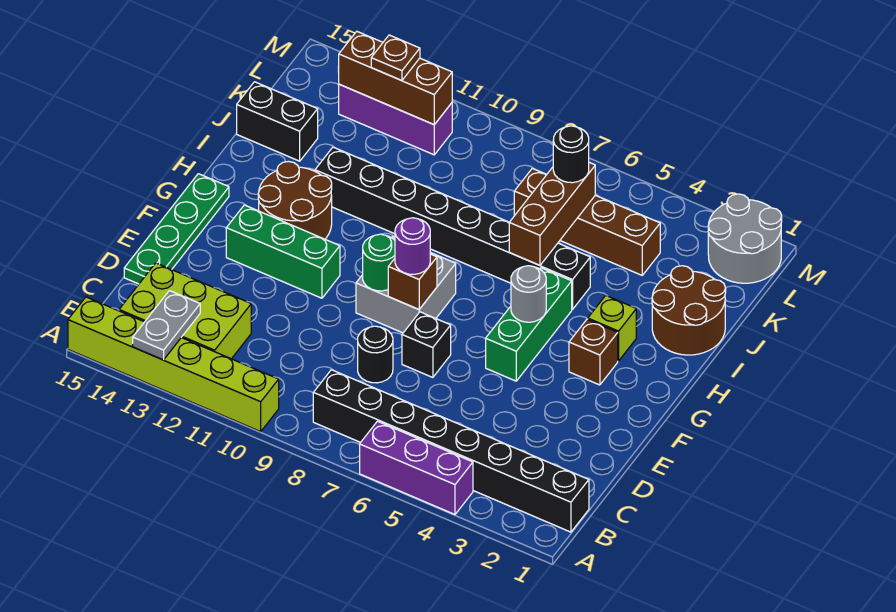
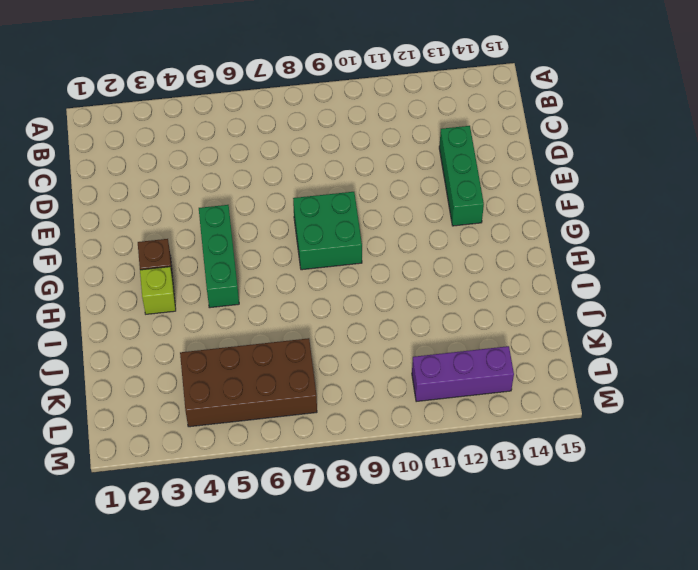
green 1x3 brick [439,126,484,226] -> green 1x3 brick turned to [226,205,340,298]
green 2x2 brick [293,192,362,270] -> grey 2x2 brick [356,236,456,333]
brown 2x4 brick [180,338,317,427] -> brown 1x4 brick [514,168,660,275]
none -> purple 1x3 brick [360,421,473,514]
none -> lime 1x6 brick [68,297,279,432]
none -> black 1x8 brick [313,370,589,532]

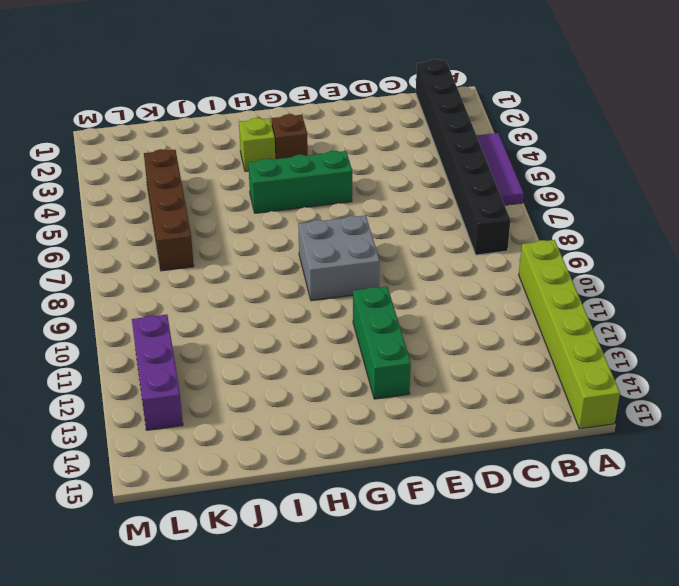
purple 1x3 tile [477,133,524,205] -> purple 1x3 brick [360,421,473,514]
none -> lime 2x3 brick [119,263,251,359]
none -> black 1x1 round brick [358,326,393,383]
none -> green 1x4 plate [124,174,229,284]

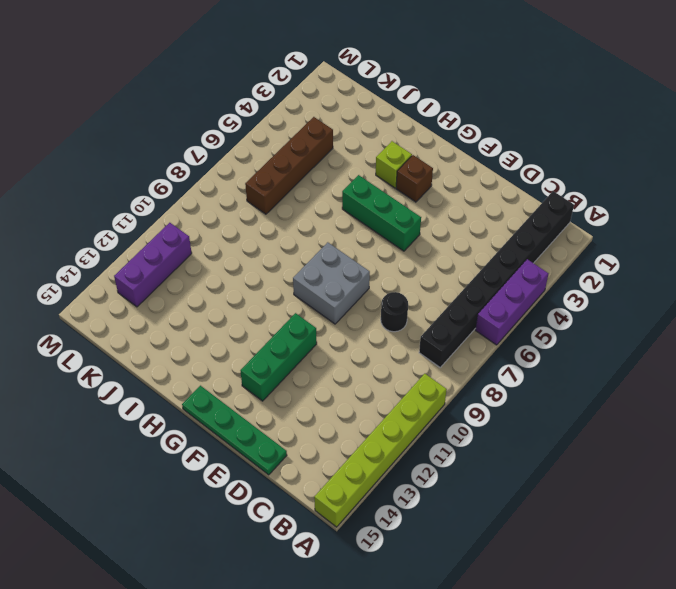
none -> lime 2x3 brick [119,263,251,359]
none -> black 1x1 brick [402,312,451,377]
none -> brown 2x2 round brick [258,161,332,239]

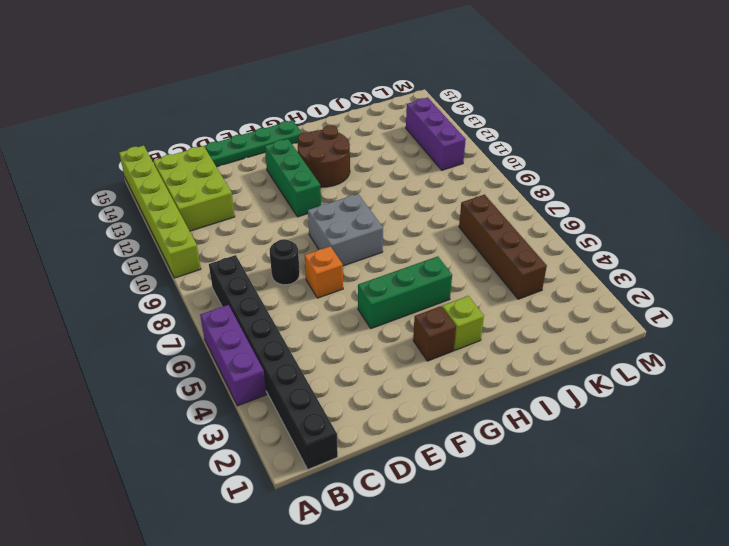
orange 1x1 brick [305,246,343,298] -> black 1x1 brick [402,312,451,377]
none -> brown 2x2 round brick [652,266,726,355]
none -> black 1x8 brick [315,147,590,310]
none -> black 1x2 brick [237,82,318,161]

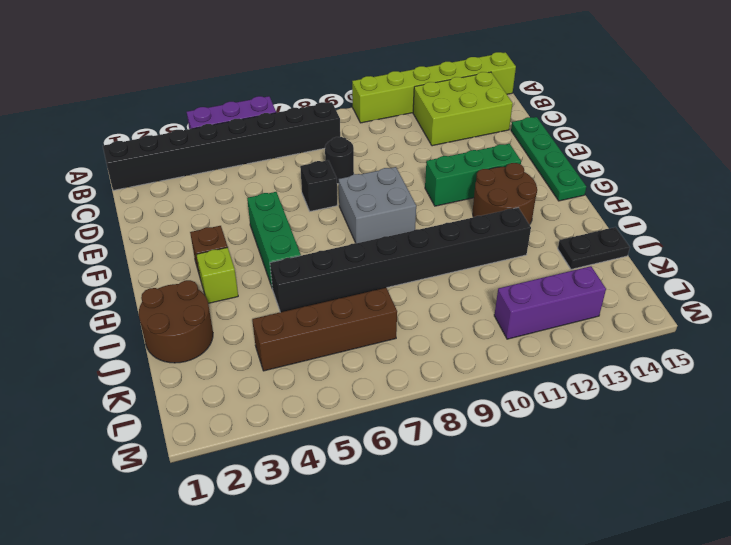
black 1x2 plate [558,227,630,269] -> black 1x2 brick [237,82,318,161]
none -> grey 2x2 round brick [708,194,782,283]
none -> grey 1x2 plate [133,291,200,360]
none -> brown 1x1 brick [388,254,437,309]

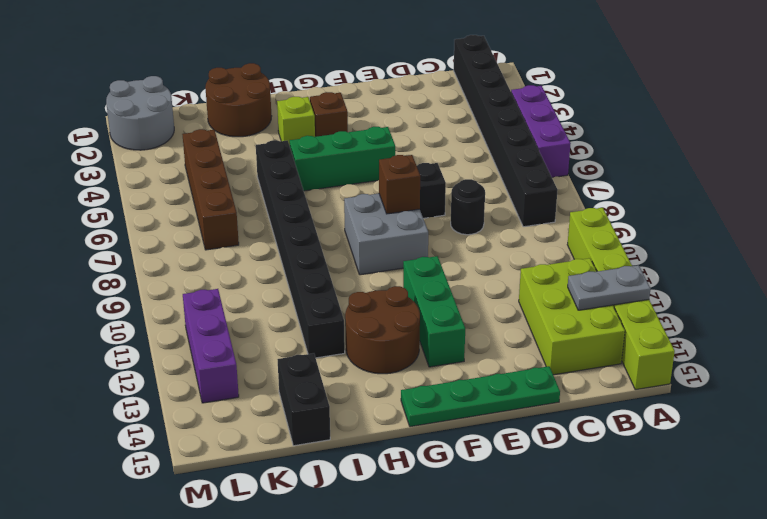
none -> green 1x1 round brick [363,234,395,291]
none -> grey 1x1 round brick [511,266,546,322]
none -> brown 1x3 brick [509,162,595,265]

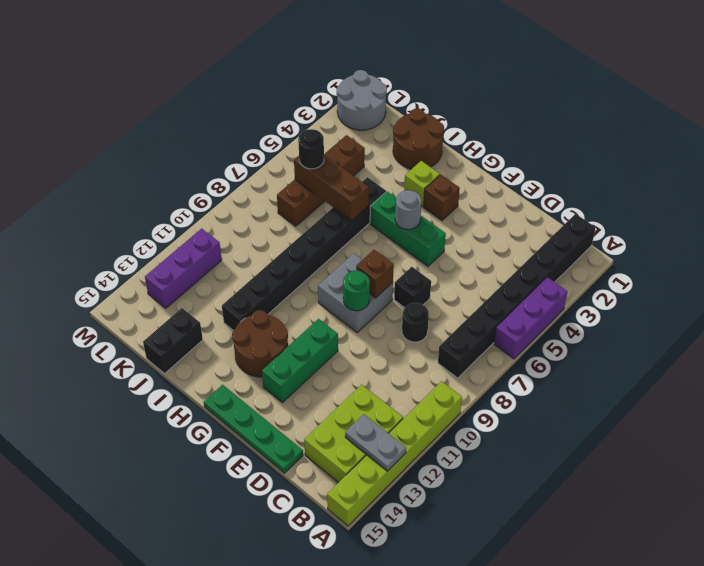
none -> brown 1x3 brick [338,31,452,125]
none -> purple 1x1 round brick [395,218,430,274]
none -> brown 1x1 plate [371,35,420,81]

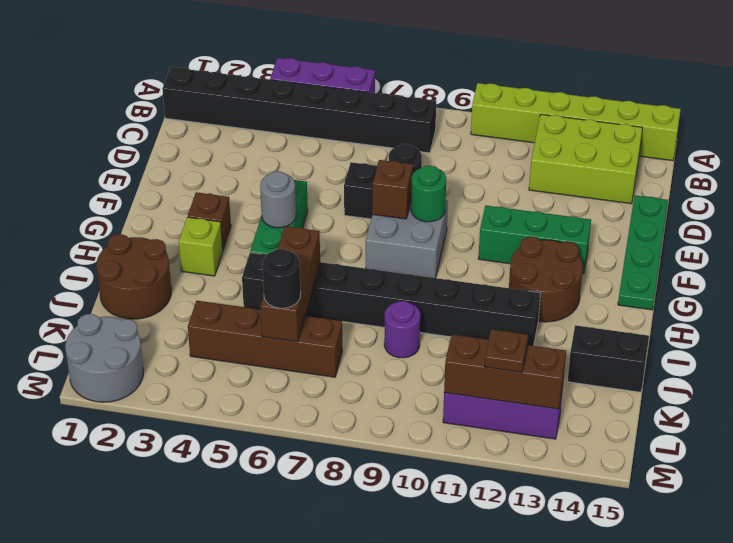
purple 1x1 round brick [384,301,420,358] -> purple 1x1 round brick moved to [395,218,430,274]
none -> grey 1x2 plate [133,291,200,360]

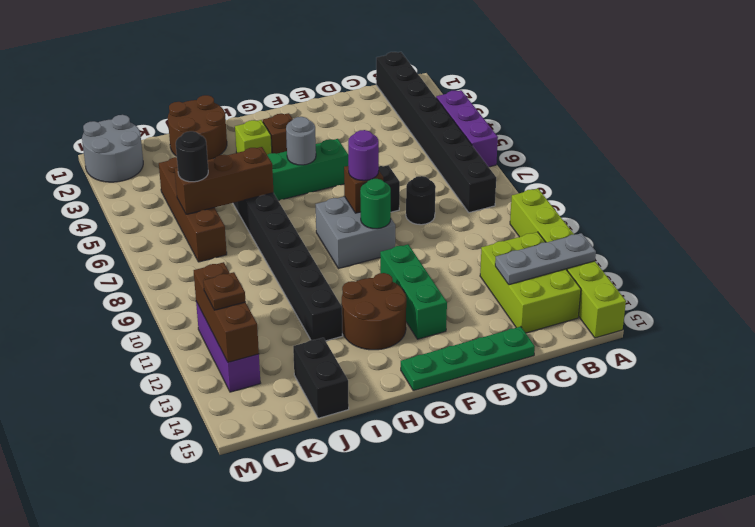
grey 1x3 plate [495,233,596,285] -> grey 1x2 plate [133,291,200,360]

